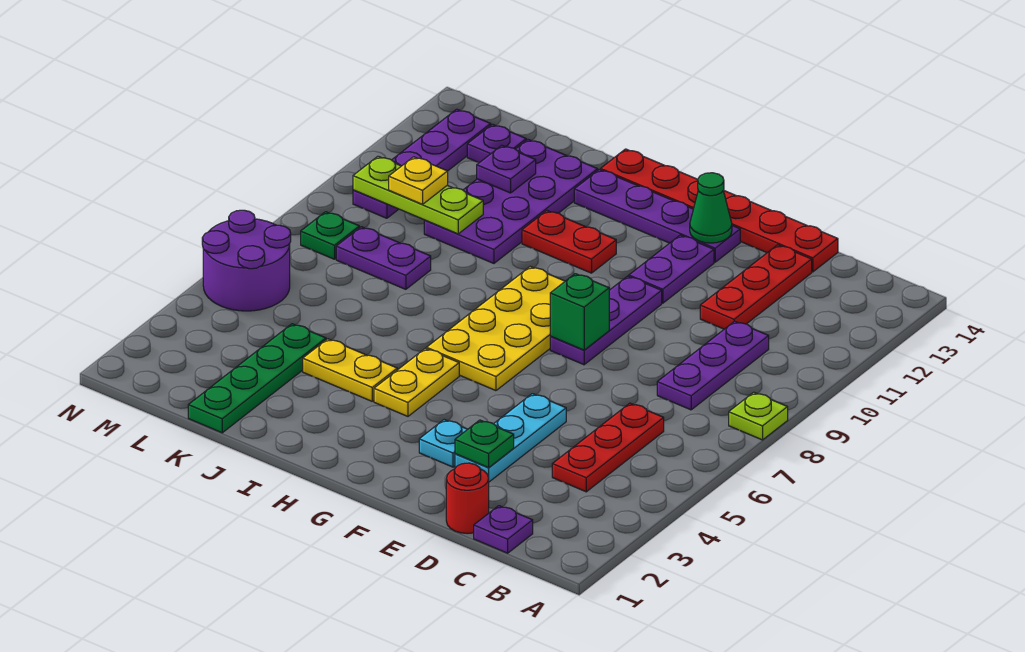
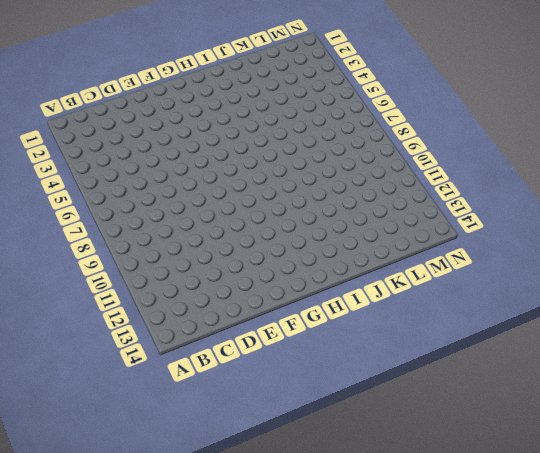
none -> lime 1x1 plate [729,392,788,440]
none -> purple 1x1 plate [474,506,533,553]
none -> red 1x3 plate [552,403,664,492]

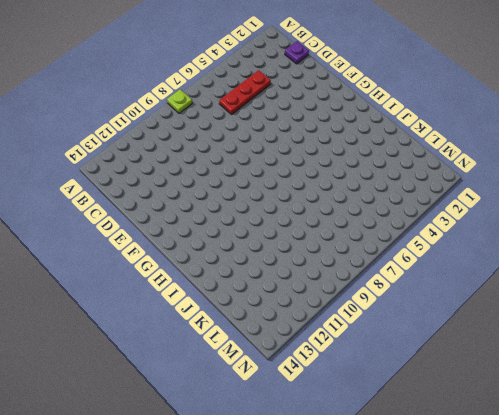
none -> purple 1x3 plate [657,321,769,410]
none -> red 1x1 round brick [446,463,489,534]
none -> red 1x3 plate [700,245,812,329]

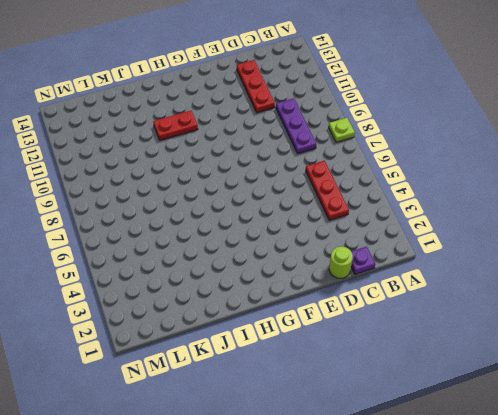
lime 1x1 round brick [329,247,353,279] -> red 1x1 round brick [446,463,489,534]
none -> red 1x6 plate [601,149,838,272]
none -> cyan 1x3 plate [455,394,566,482]
none -> cyan 1x1 plate [419,420,467,467]

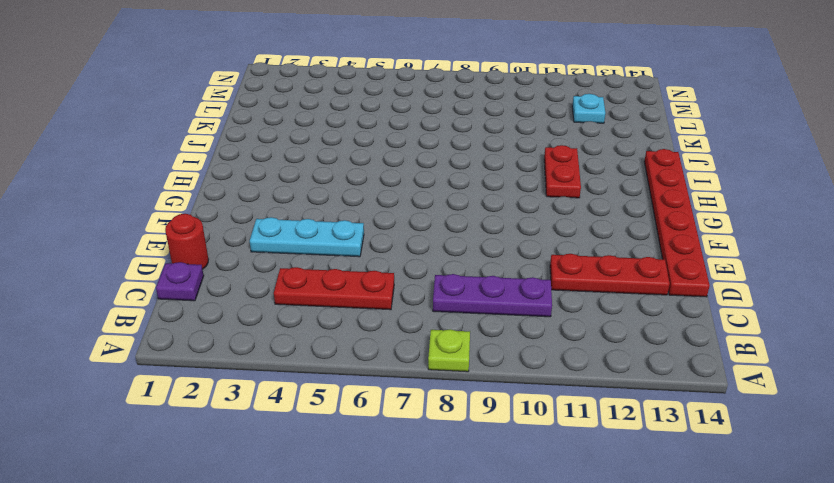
cyan 1x1 plate [572,94,605,123] -> cyan 1x1 plate moved to [419,420,467,467]
none -> purple 1x3 plate [550,276,662,365]
none -> purple 1x2 plate [629,235,714,303]
none -> purple 1x4 plate [574,169,740,262]

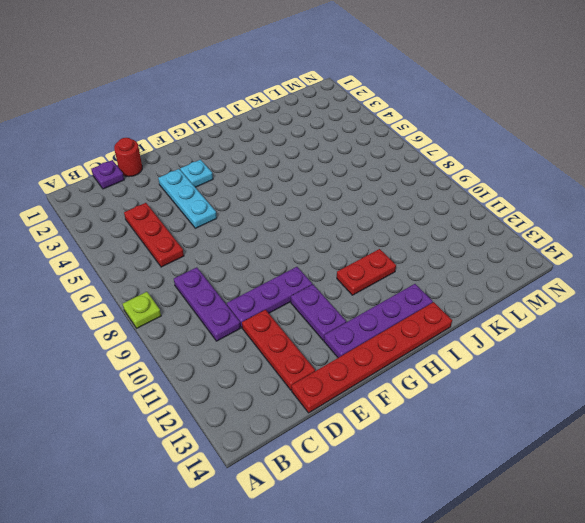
purple 1x3 plate [227,267,312,328] -> purple 1x3 plate turned to [550,276,662,365]
none -> yellow 2x4 plate [426,267,565,391]
none -> yellow 1x2 plate [374,348,459,416]
none -> yellow 1x2 plate [303,339,397,401]

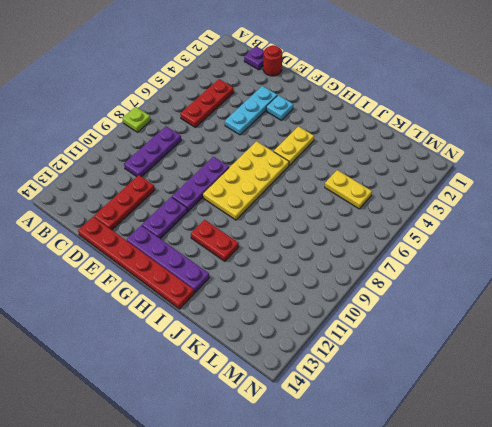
yellow 1x2 plate [325,170,372,209] -> yellow 1x2 plate moved to [303,339,397,401]
none -> purple 2x4 plate [424,140,598,263]
none -> green 1x4 plate [188,324,326,433]
none -> purple 1x2 plate [336,227,431,289]

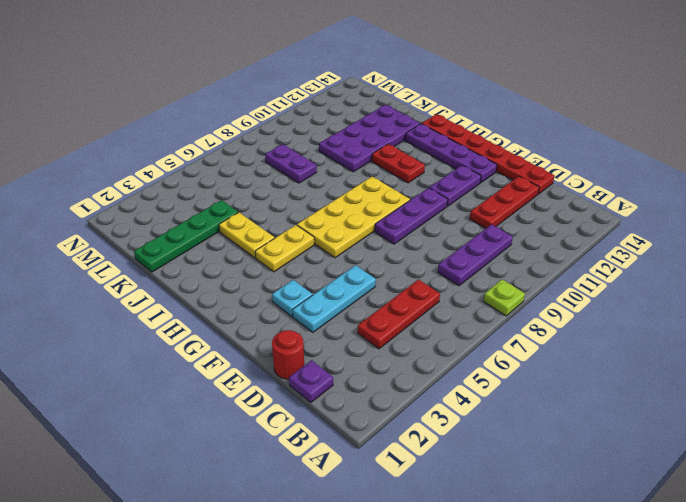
none -> purple 1x1 plate [467,124,526,163]
none -> purple 2x2 round brick [202,210,291,311]
none -> green 1x1 plate [301,212,359,259]

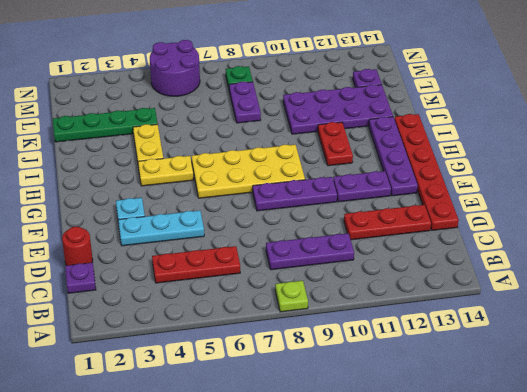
none -> purple 1x4 plate [353,109,491,218]
none -> green 1x1 plate [455,420,514,468]
none -> green 1x1 brick [550,274,609,350]

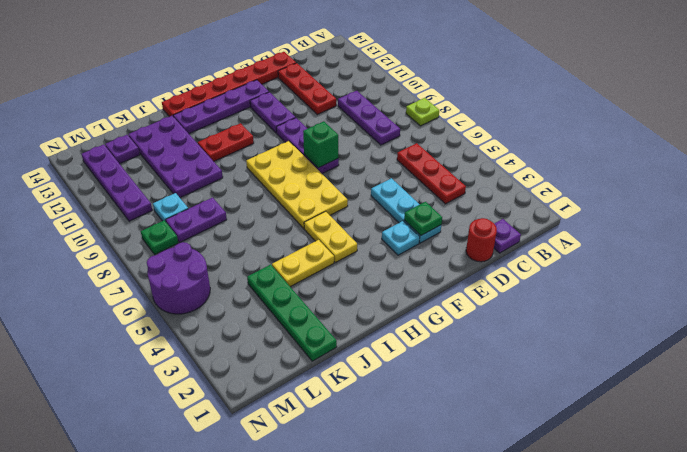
cyan 1x1 plate [153,193,188,221] -> none
none -> green 1x1 cone [690,173,732,243]
none -> lime 1x3 plate [353,156,483,234]
none -> purple 1x1 plate [477,145,536,193]

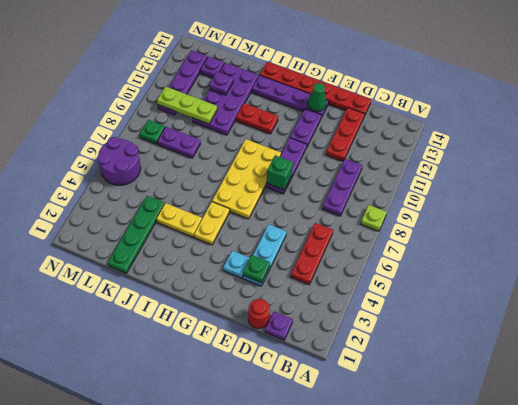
none -> yellow 1x1 plate [389,157,448,204]

